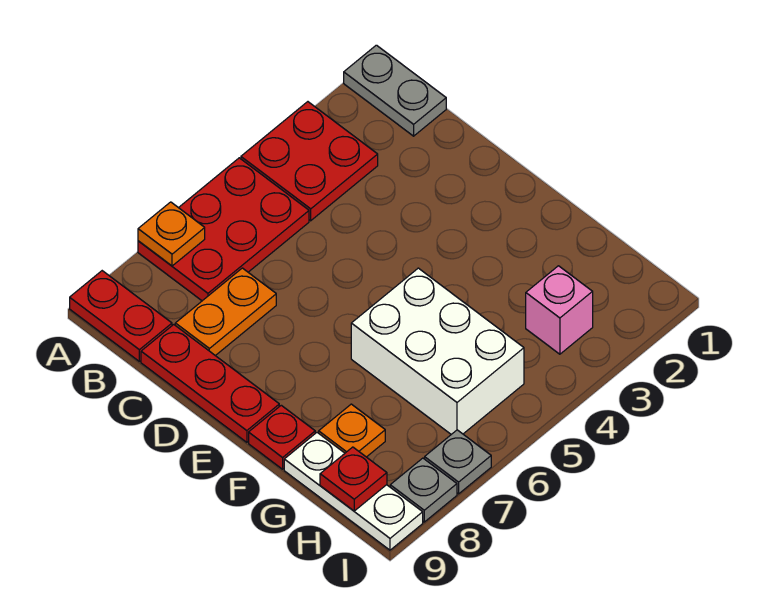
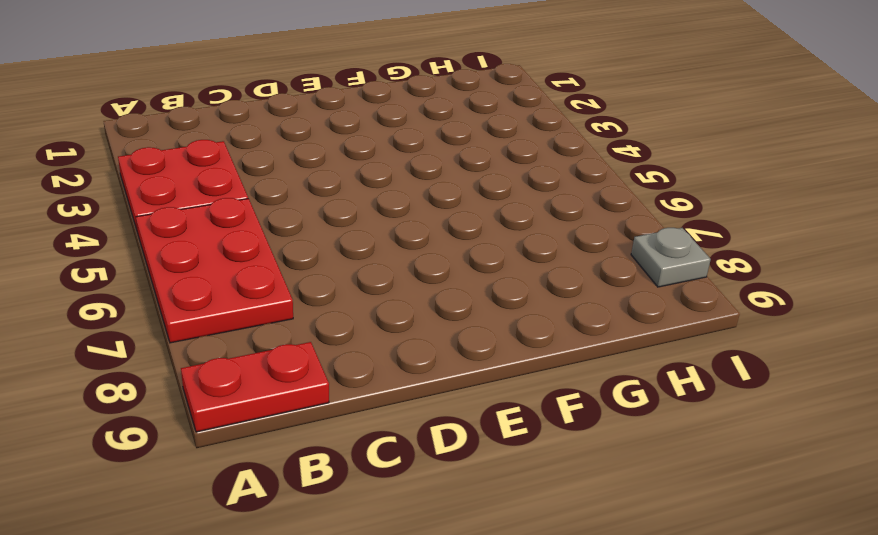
none -> grey 1x2 plate [344,45,446,136]
none -> orange 1x2 plate [175,268,276,356]
none -> red 1x3 plate [141,325,279,442]

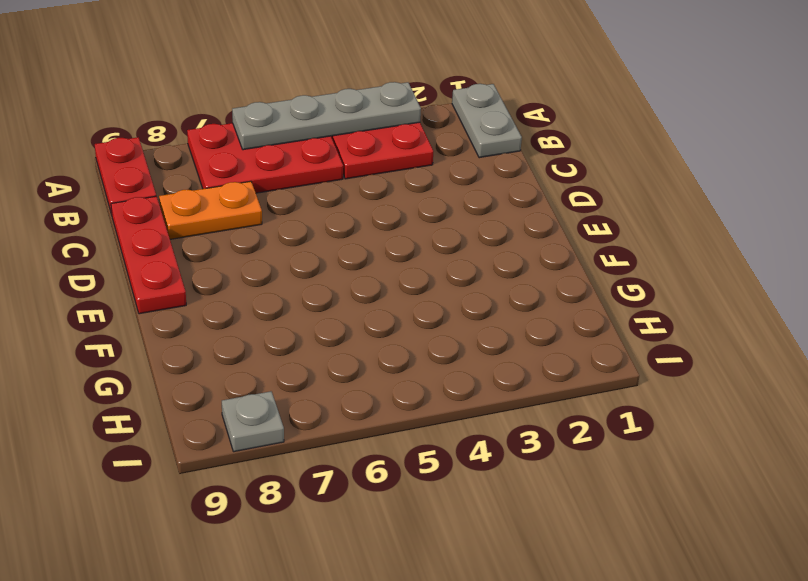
grey 1x4 plate [232,82,421,150] -> none
none -> white 2x3 brick [351,268,524,434]
none -> red 1x1 plate [249,405,315,469]
none -> orange 1x1 plate [319,404,385,457]

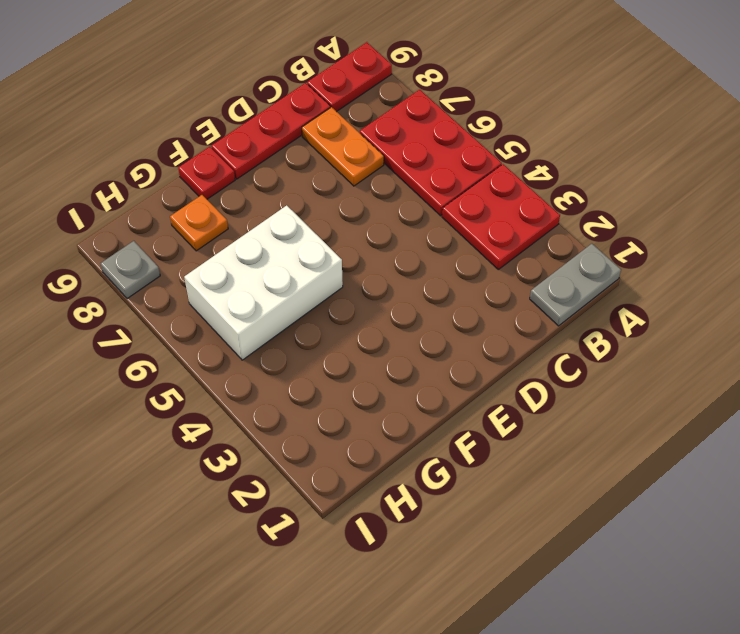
none -> white 1x3 plate [284,433,423,550]
none -> pink 1x1 brick [526,266,593,354]
none -> grey 1x1 plate [425,430,491,494]

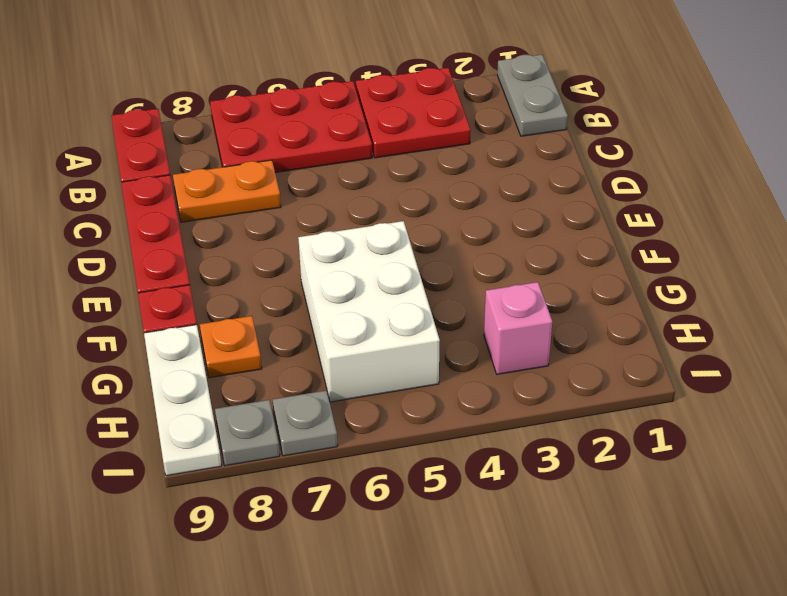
none -> orange 1x1 plate [138,202,205,266]
none -> red 1x1 plate [320,447,387,511]

